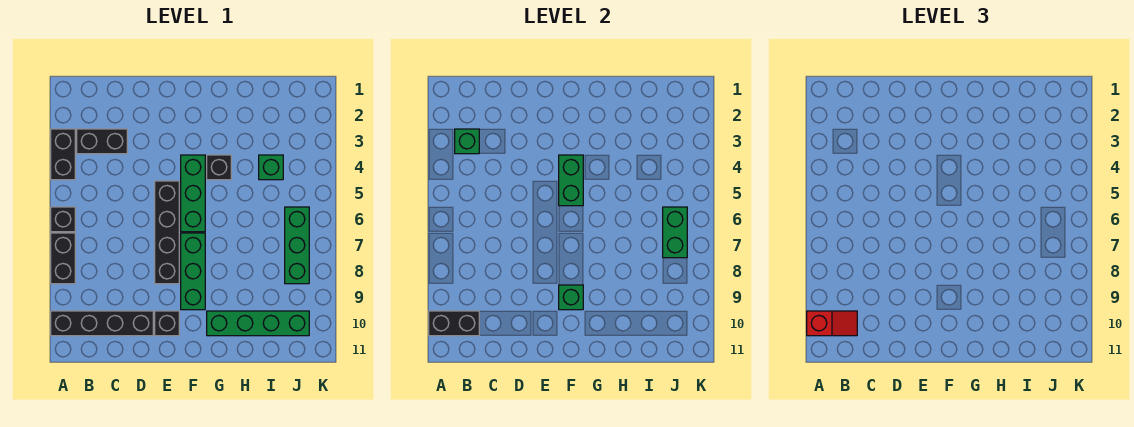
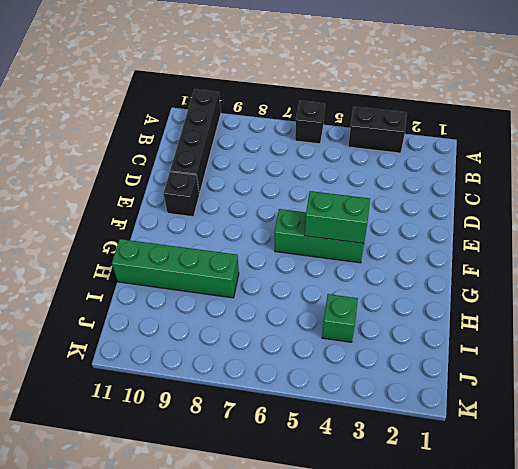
green 1x4 brick [112,239,239,298] -> green 1x4 brick turned to [207,311,309,336]
none -> black 1x2 brick [51,233,75,284]
none -> black 1x2 brick [77,129,127,154]
none -> black 1x4 brick [155,181,179,284]

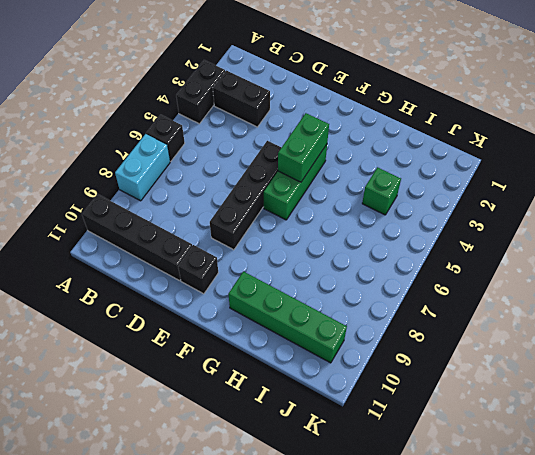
cyan 1x2 brick [115,134,170,201] -> black 1x2 brick [51,233,75,284]
none -> green 1x3 brick [181,233,205,310]
none -> black 1x1 brick [207,155,231,180]
none -> green 1x3 brick [285,207,309,284]

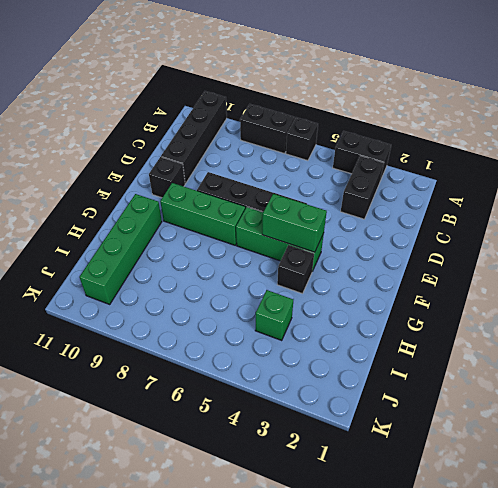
none -> green 1x3 brick [285,207,309,284]
none -> black 1x2 brick [429,311,479,336]
none -> green 1x1 brick [455,129,479,154]

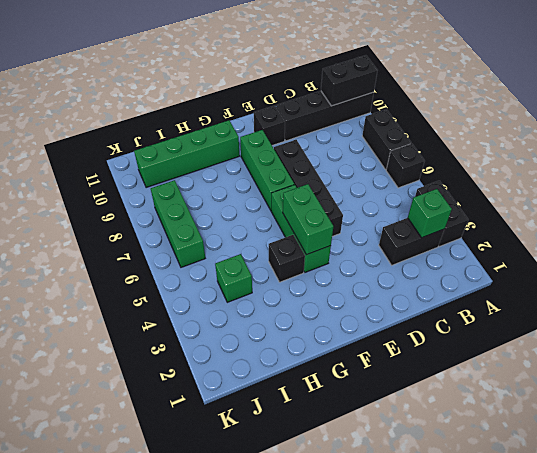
none -> green 1x1 brick [559,285,583,310]
none -> green 1x2 brick [663,207,687,258]
none -> red 1x2 slope [807,311,857,336]

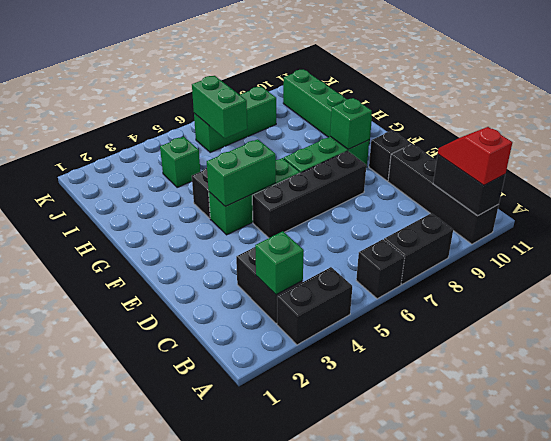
green 1x2 brick [192,76,247,138] -> green 1x2 brick turned to [663,207,687,258]

